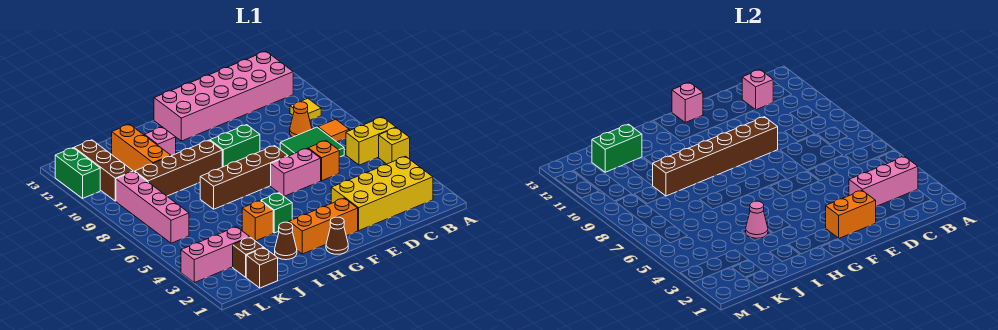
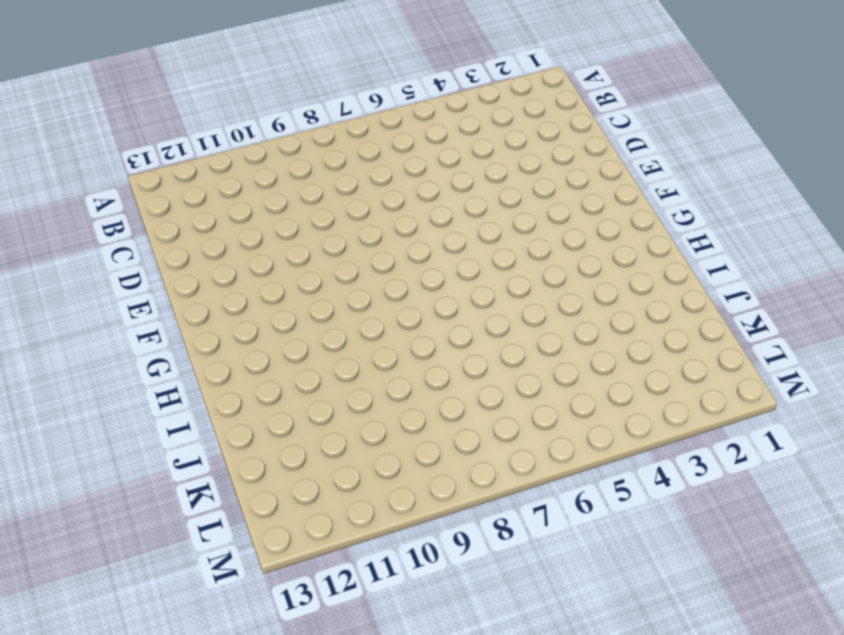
none -> yellow 1x1 brick [379,128,410,164]
none -> yellow 1x2 brick [346,117,396,165]
none -> yellow 2x4 brick [331,156,433,230]
none -> orange 1x1 tile [318,119,349,142]

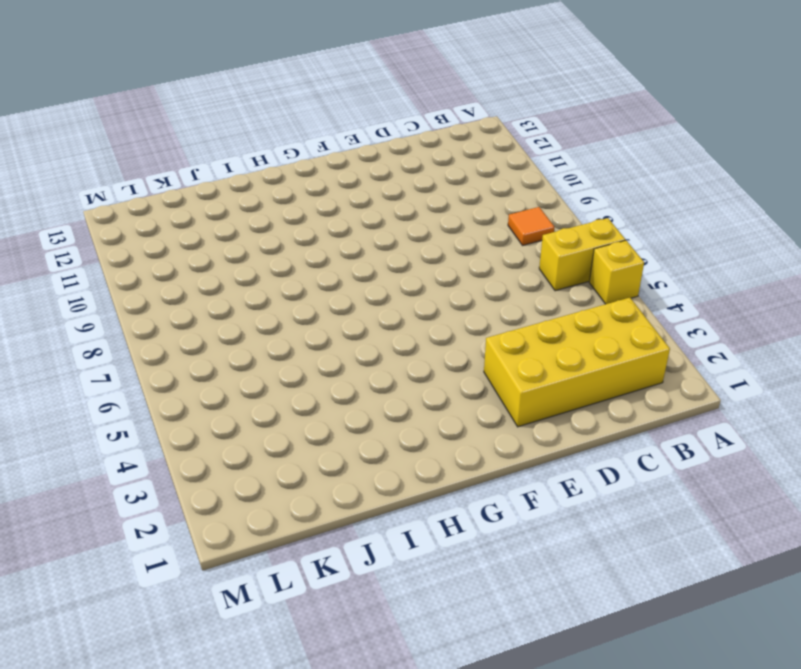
none -> yellow 1x1 tile [290,98,321,120]
none -> pink 2x6 brick [154,51,293,141]
none -> green 2x2 tile [280,127,344,157]
none -> orange 1x1 cone [290,102,312,137]

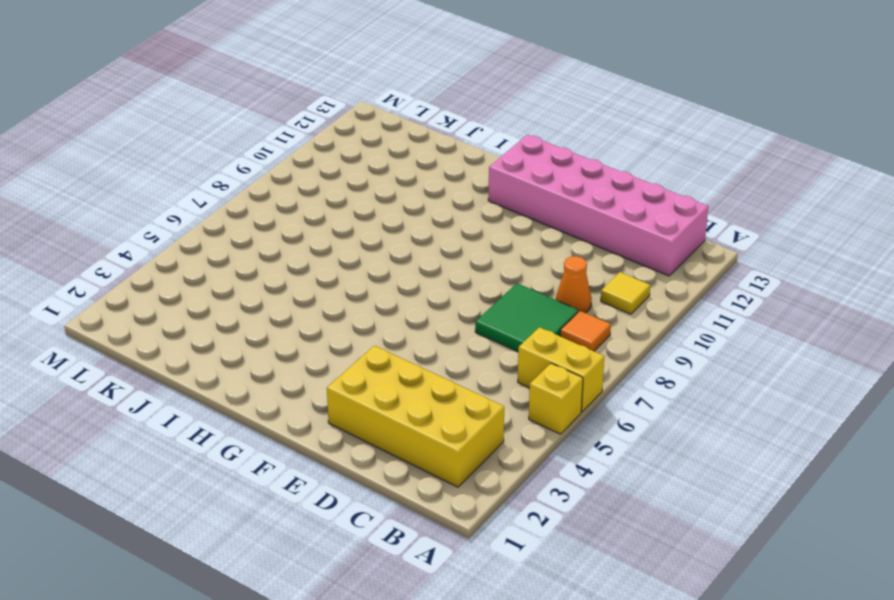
none -> orange 1x1 brick [308,141,339,181]
none -> pink 1x2 brick [271,148,321,196]
none -> orange 1x3 brick [289,198,358,254]
none -> brown 1x4 brick [200,146,288,209]

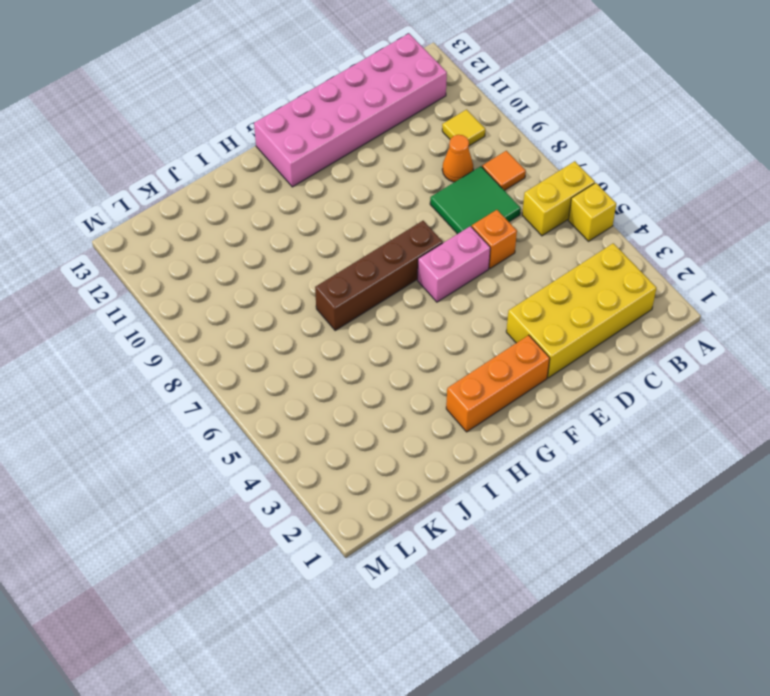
none -> green 1x2 brick [210,125,260,167]
none -> brown 1x1 cone [326,217,348,254]
none -> green 1x1 brick [261,193,292,233]
none -> brown 1x4 brick [135,140,222,196]

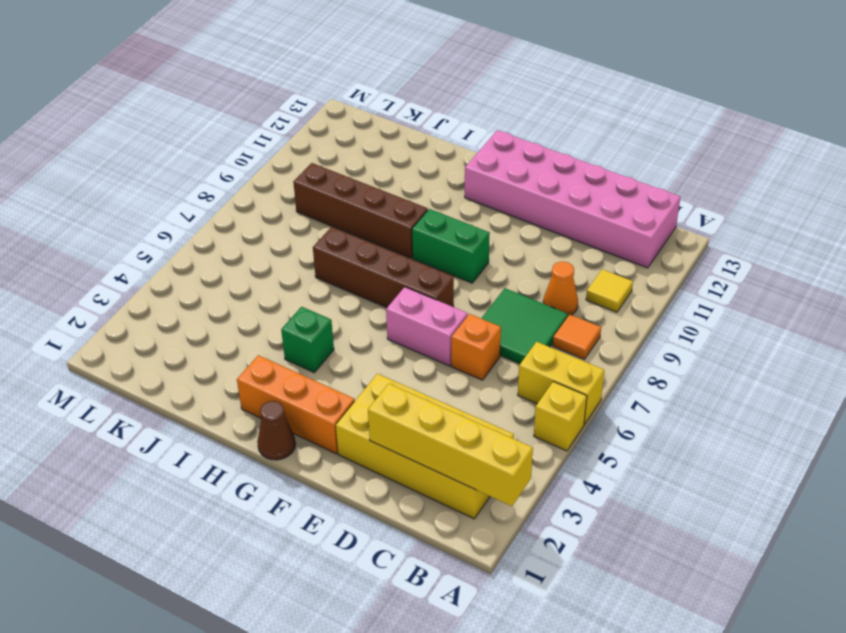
yellow 1x4 brick [368,384,533,506] -> none
none -> brown 1x1 cone [275,222,297,260]
none -> orange 1x1 brick [242,201,273,241]
none -> pink 1x1 brick [145,127,176,156]
none -> orange 1x3 brick [112,124,171,172]

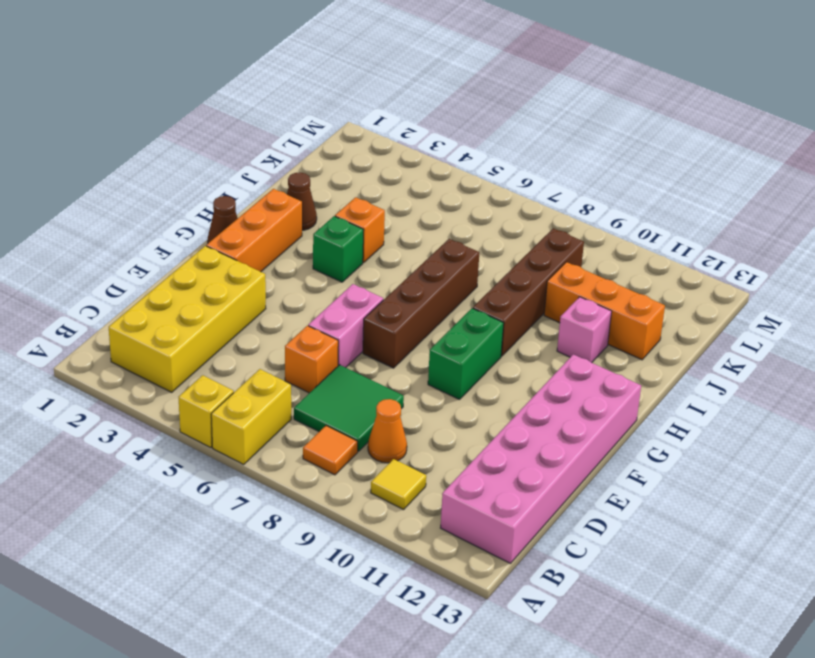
none -> brown 1x1 brick [246,248,278,288]
none -> brown 1x1 brick [233,237,264,277]
none -> pink 1x3 brick [181,227,250,283]
none -> pink 1x4 brick [116,171,189,243]

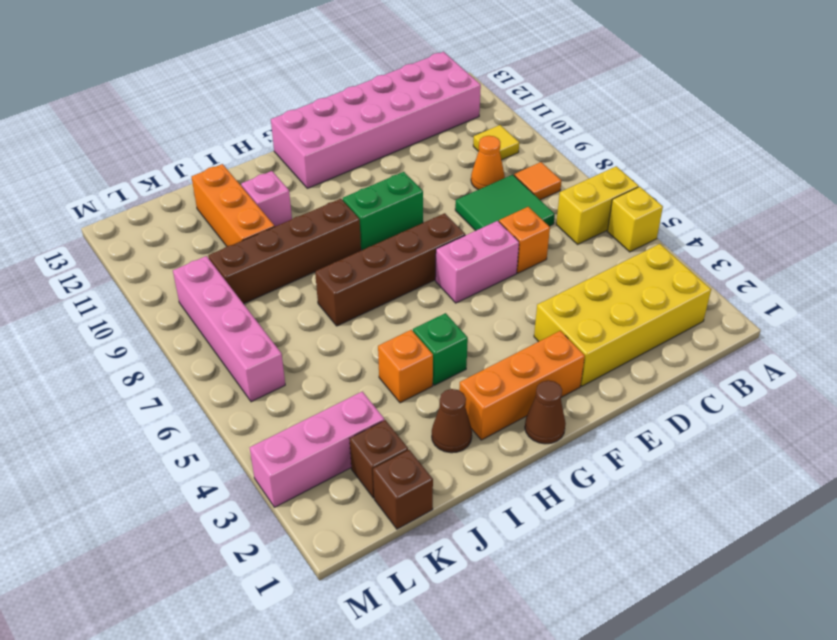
none -> brown 1x3 brick [74,140,133,201]
none -> green 1x2 brick [55,148,100,198]
none -> pink 1x3 brick [849,156,918,207]
none -> pink 1x1 brick [742,70,773,110]

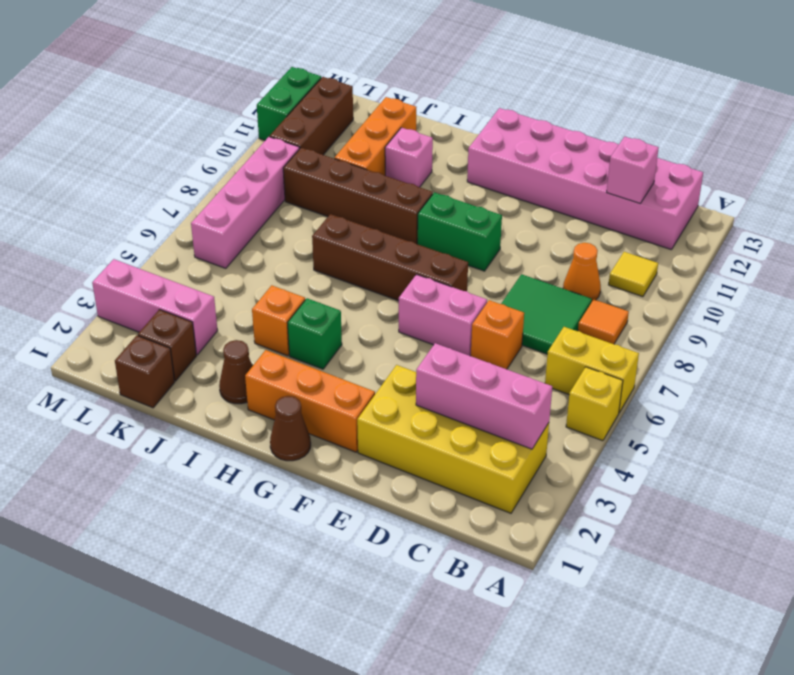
none -> orange 1x2 brick [826,191,876,238]
none -> brown 1x6 brick [653,117,778,196]
none -> pink 1x1 brick [672,83,703,122]
none -> pink 1x1 cone [746,201,768,238]

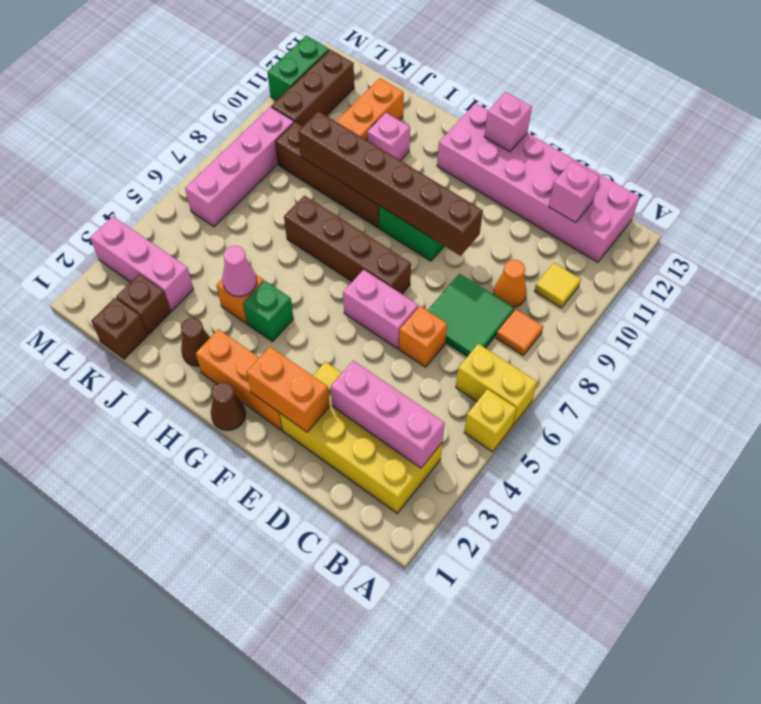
none -> green 1x2 brick [592,124,642,172]

